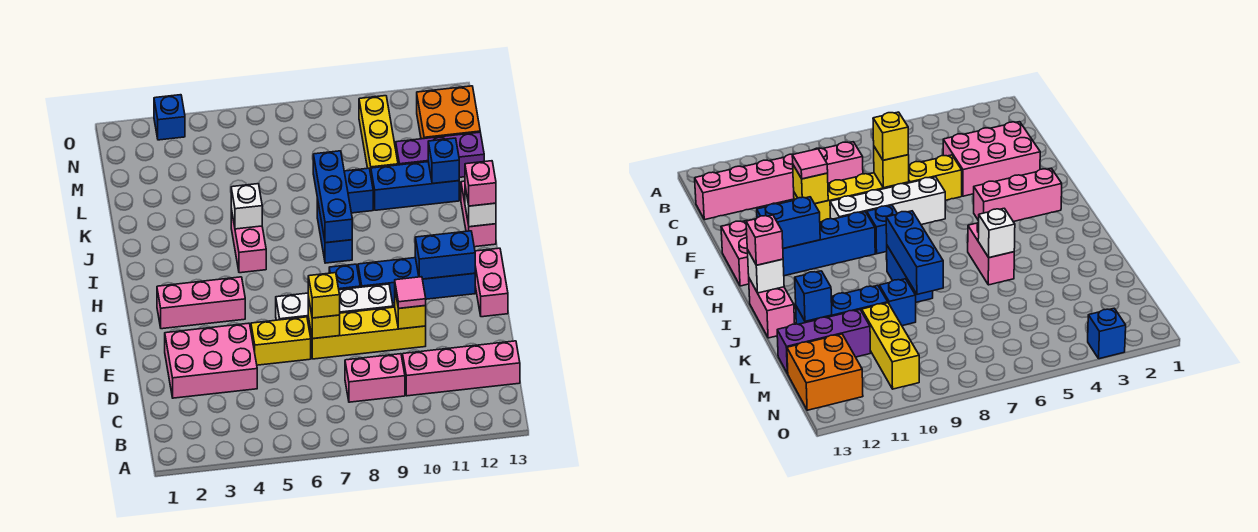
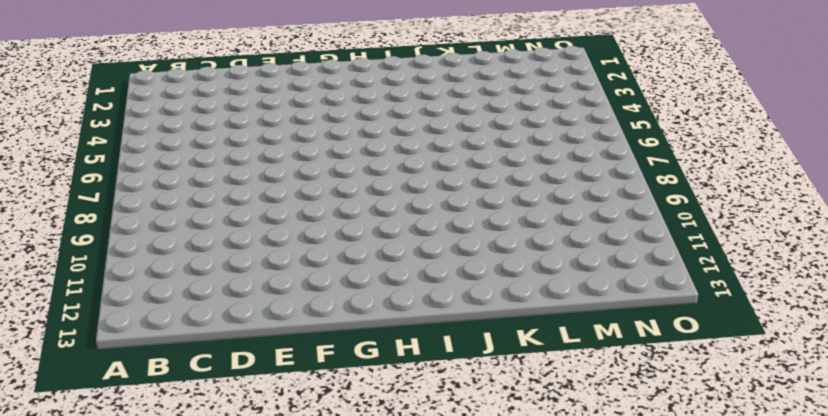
none -> pink 1x2 brick [345,354,405,402]
none -> pink 1x4 brick [403,341,520,396]
none -> pink 2x3 brick [165,323,257,398]

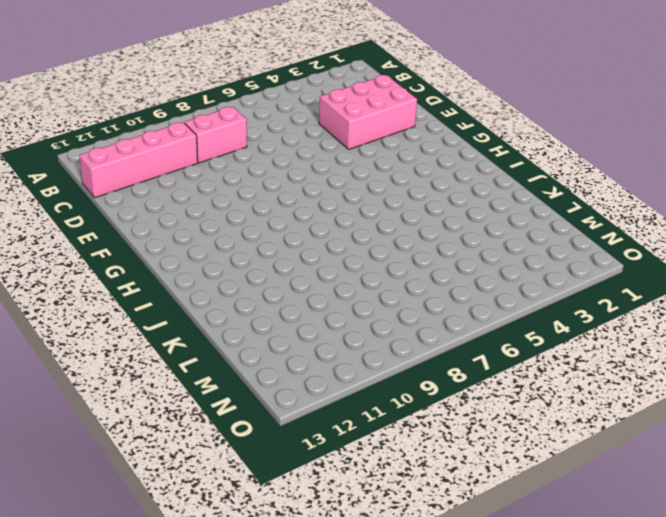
none -> yellow 1x2 brick [251,317,311,365]
none -> yellow 1x4 brick [308,307,426,359]
none -> white 1x4 brick [276,284,393,320]

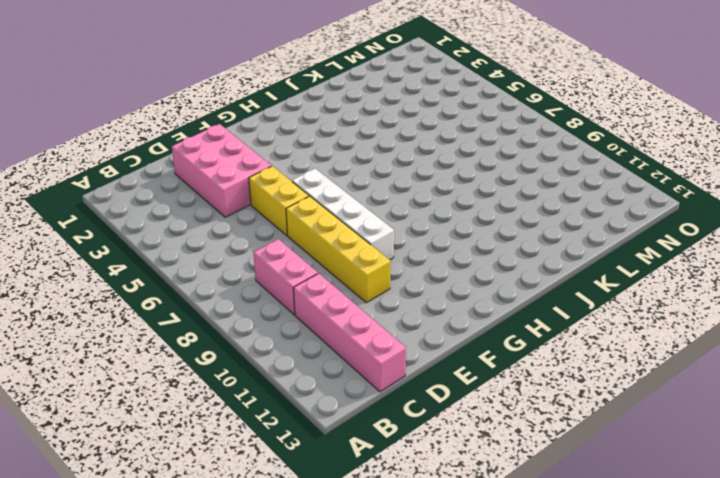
none -> pink 1x2 brick [475,248,508,317]
none -> pink 1x3 brick [157,277,245,329]
none -> blue 1x1 brick [329,264,360,290]

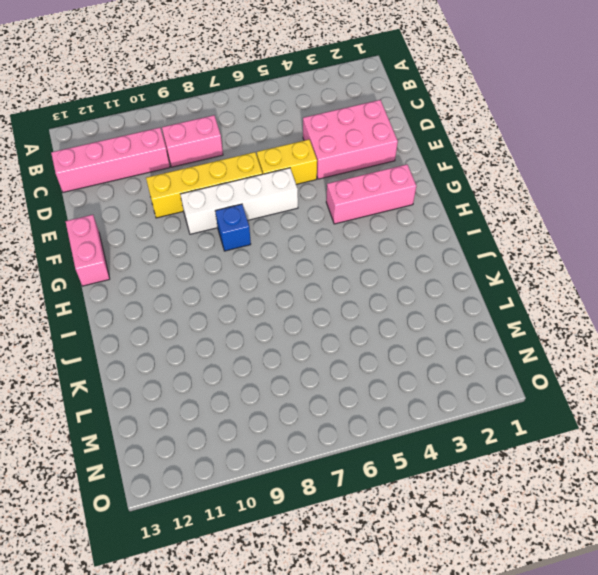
none -> blue 1x4 brick [358,258,475,303]
none -> pink 1x2 brick [231,209,266,273]
none -> blue 1x2 brick [317,199,352,263]

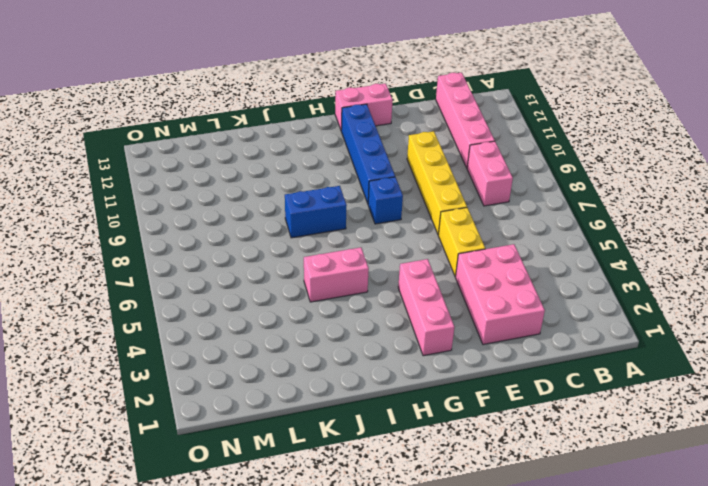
none -> white 1x4 brick [276,284,393,320]
none -> pink 1x2 brick [461,181,496,247]
none -> blue 1x1 brick [344,168,373,213]

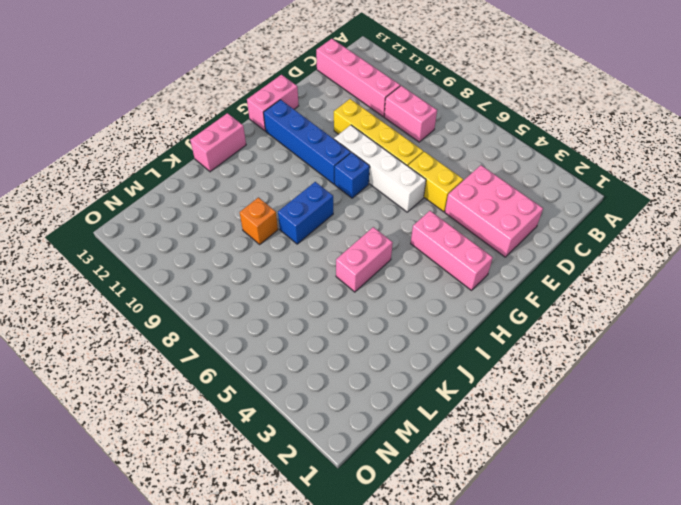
orange 1x1 brick [240,197,278,244] -> blue 1x1 brick [344,168,373,213]
none -> blue 1x3 brick [371,162,459,210]
none -> yellow 1x3 brick [359,96,398,174]
none -> purple 1x3 brick [396,132,484,177]

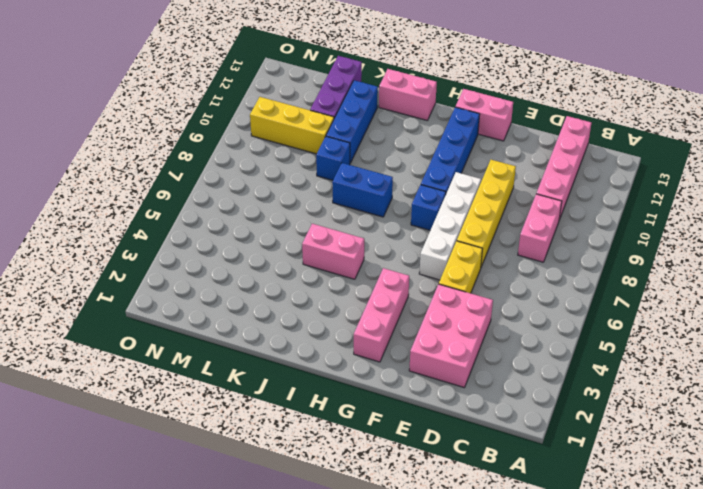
none -> orange 2x2 brick [417,86,480,139]
none -> blue 1x1 brick [154,95,185,140]
none -> yellow 1x1 brick [308,297,340,339]

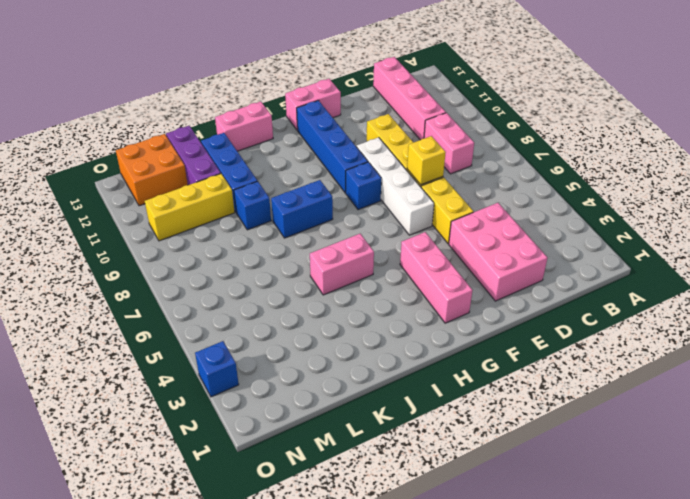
none -> yellow 1x1 brick [395,292,426,329]
none -> blue 1x2 brick [415,231,475,279]
none -> blue 1x3 brick [313,151,352,243]

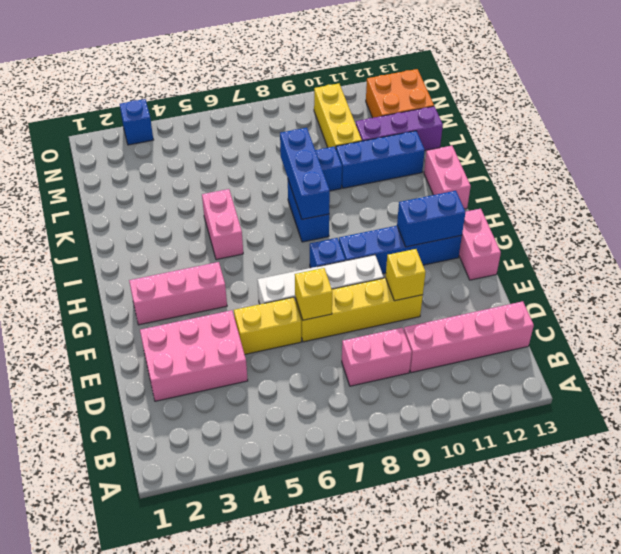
none -> white 1x1 brick [465,187,496,227]
none -> white 1x1 brick [231,184,262,229]
none -> blue 1x1 brick [428,138,459,184]

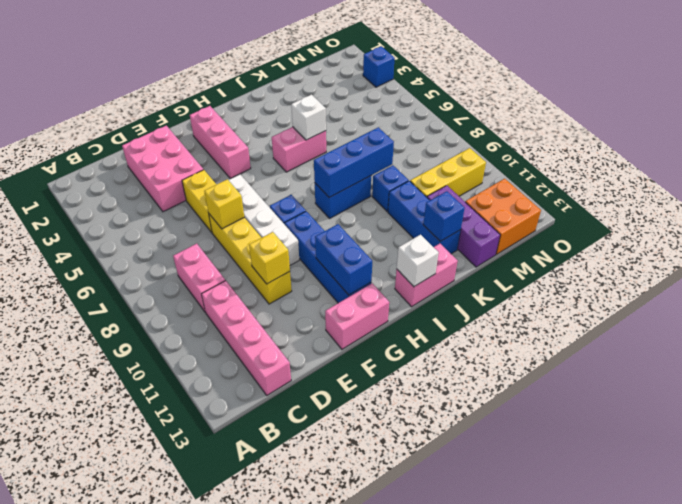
none -> yellow 1x1 brick [308,273,340,318]
none -> pink 1x1 tile [395,277,426,308]
none -> pink 1x1 brick [465,161,496,206]

